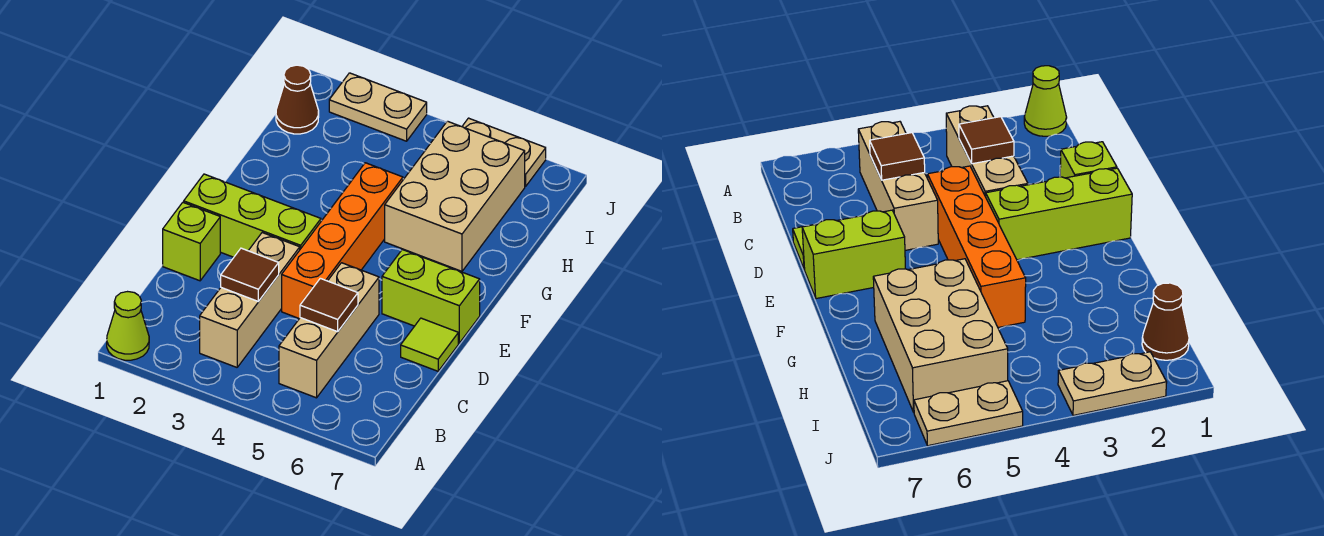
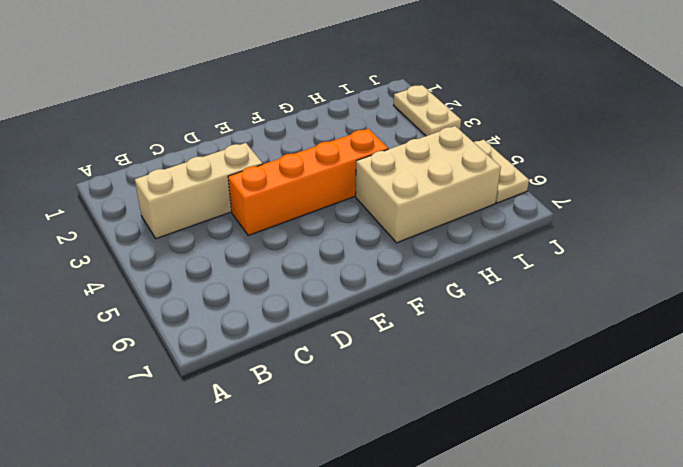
none -> lime 1x1 cone [107,292,149,360]
none -> tan 1x3 brick [279,263,379,398]
none -> lime 1x1 brick [163,202,220,281]

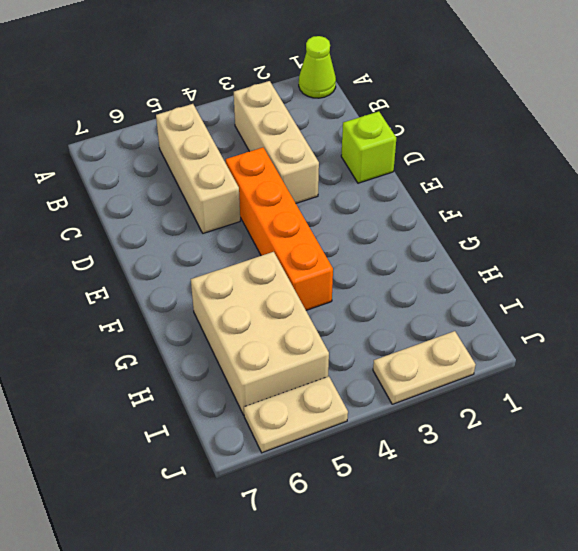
none -> lime 1x1 tile [401,318,458,371]
none -> lime 1x3 brick [184,174,321,257]
none -> lime 1x2 brick [382,250,480,343]

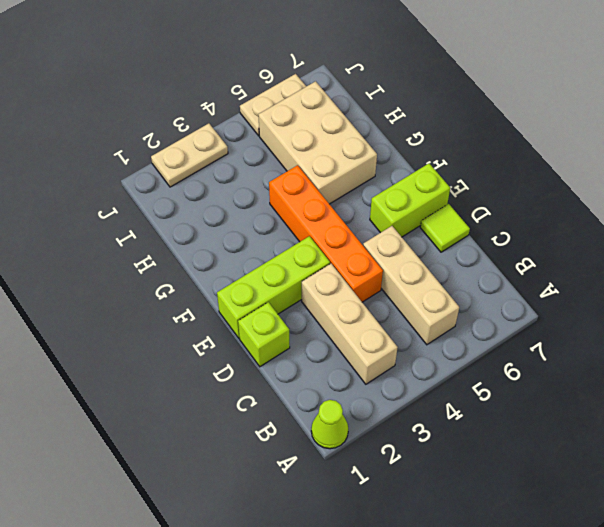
none -> brown 1x1 cone [276,65,319,134]
none -> brown 1x1 tile [221,248,279,301]
none -> brown 1x1 tile [300,278,358,332]

